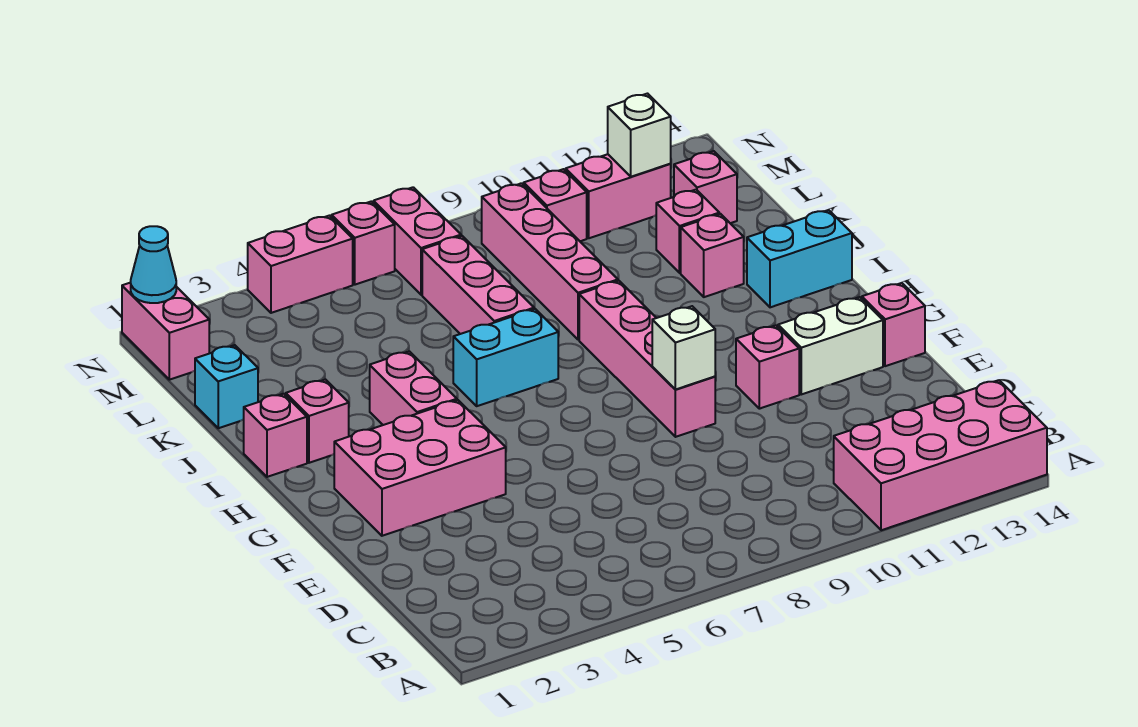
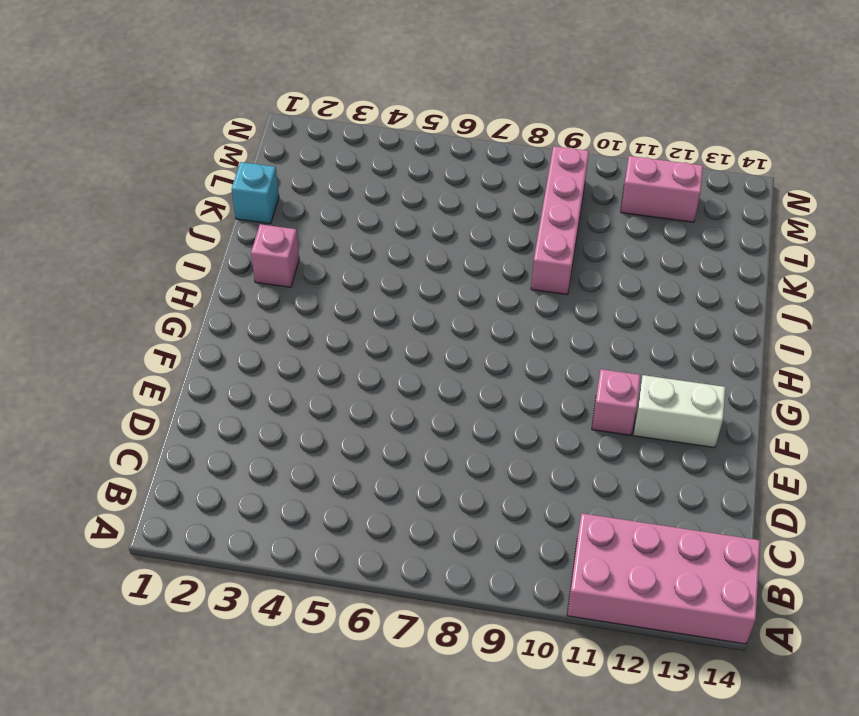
none -> pink 2x3 brick [334,400,506,536]
none -> pink 1x4 brick [579,281,715,437]
none -> pink 1x1 brick [862,283,925,366]

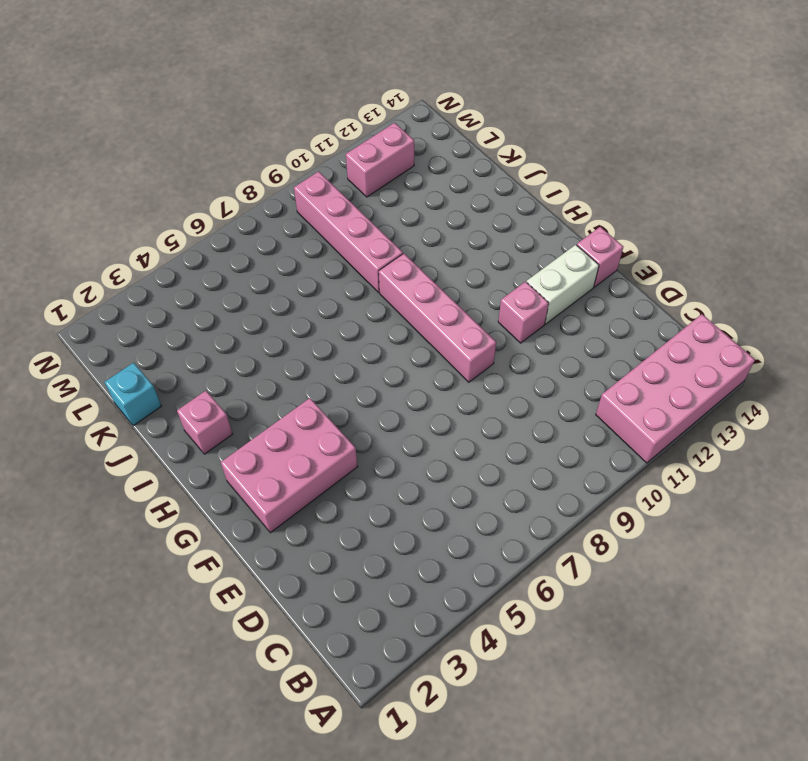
none -> pink 1x2 brick [370,351,457,425]
none -> pink 1x1 brick [244,394,307,477]
none -> cyan 1x2 brick [453,309,558,406]

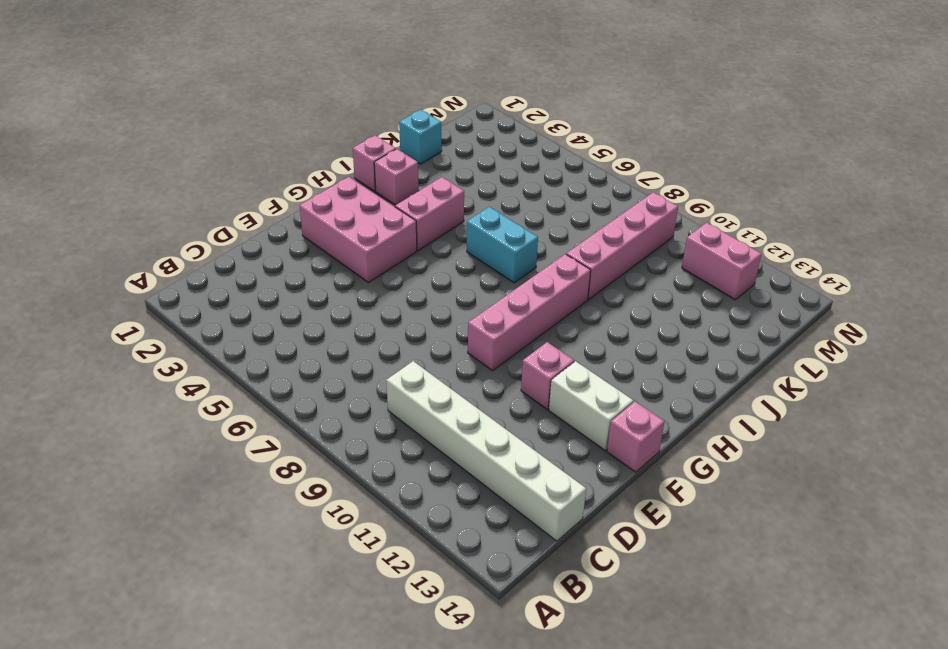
white 1x6 brick [386,361,586,541] -> none
none -> pink 2x4 brick [834,380,1047,530]
none -> cyan 1x2 brick [747,210,852,307]
none -> pink 1x3 brick [422,236,534,334]

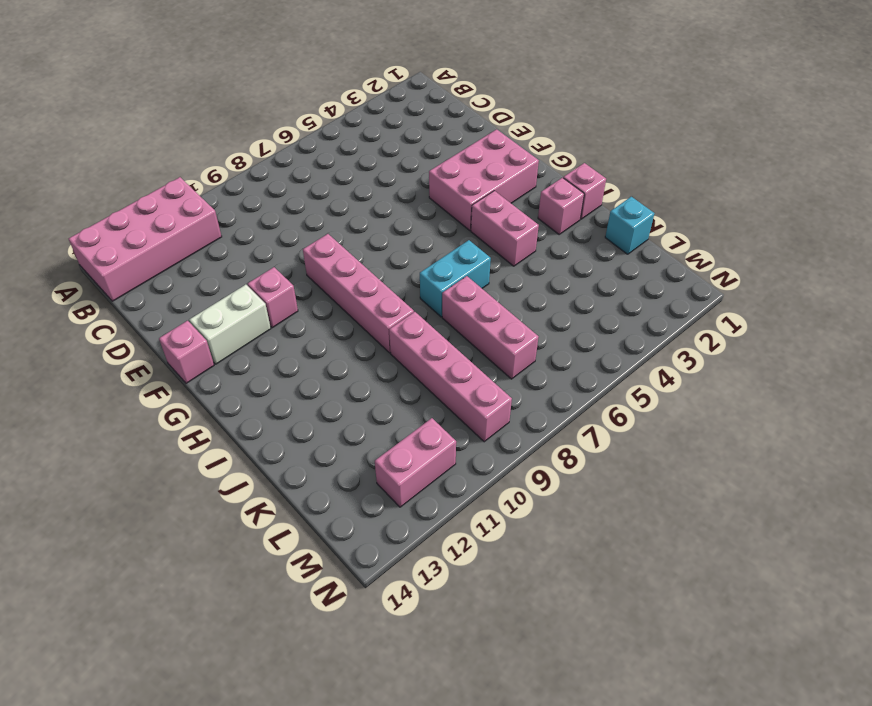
none -> cyan 1x2 brick [747,210,852,307]
none -> pink 1x1 brick [681,214,744,297]
none -> pink 1x1 brick [656,190,719,273]

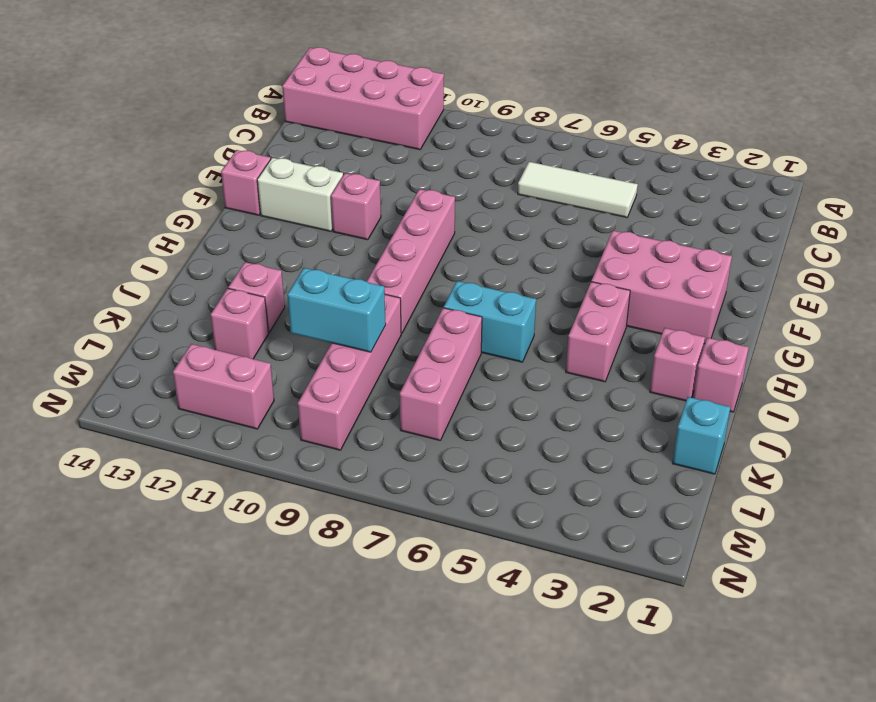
white 1x3 tile [518,162,638,217] -> none
cyan 1x2 brick [287,268,386,352] -> cyan 1x2 brick moved to [747,210,852,307]
none -> pink 1x1 brick [674,151,737,223]
none -> pink 1x2 brick [122,283,209,380]
none -> pink 1x2 brick [374,187,461,295]

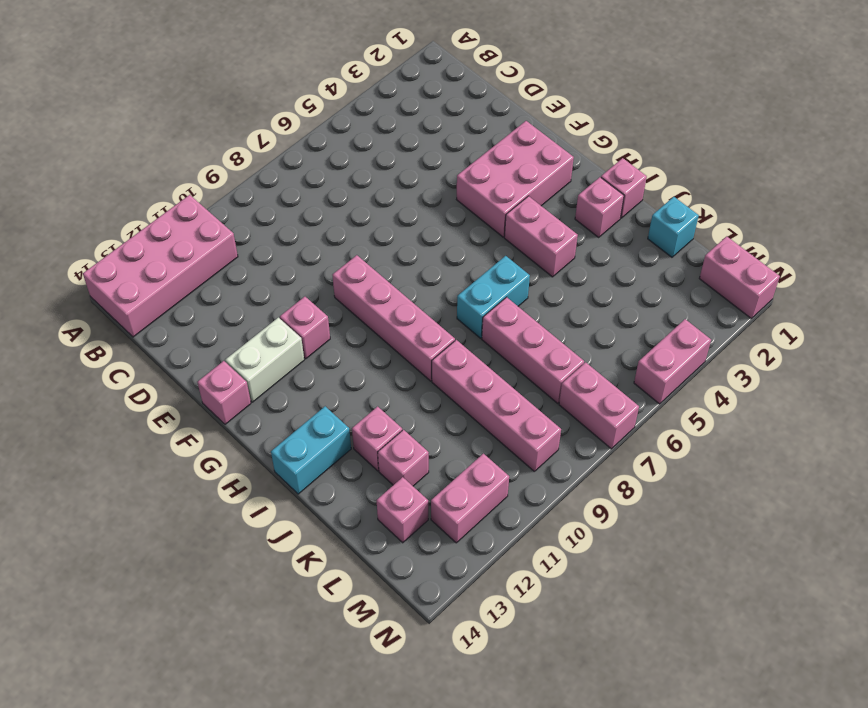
none -> pink 1x1 brick [524,169,587,241]
none -> pink 1x1 brick [332,201,395,285]
none -> white 1x1 brick [652,306,715,390]

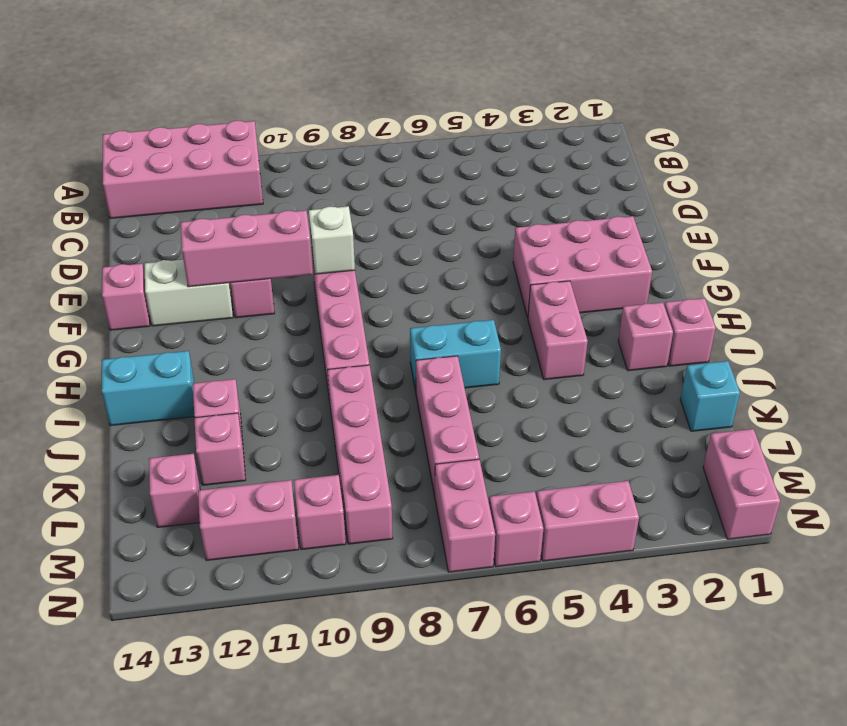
pink 1x3 brick [181,210,313,287] -> none
none -> white 1x1 brick [608,94,671,177]
none -> cyan 1x1 cone [131,226,176,303]

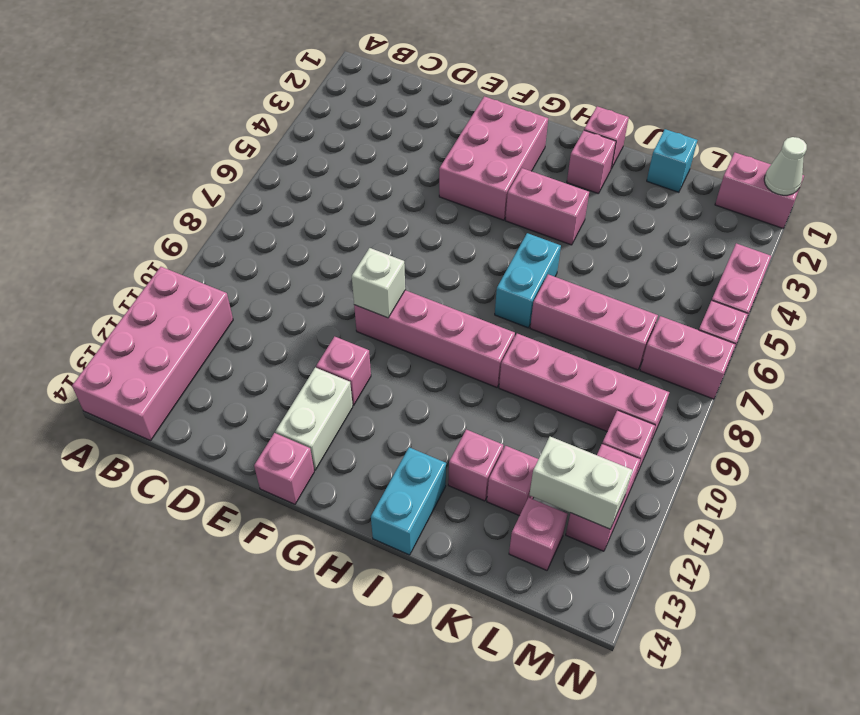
white 1x2 brick [529,437,632,529] -> white 1x1 brick [608,94,671,177]
white 1x1 cone [764,137,807,195] -> cyan 1x1 cone [131,226,176,303]

